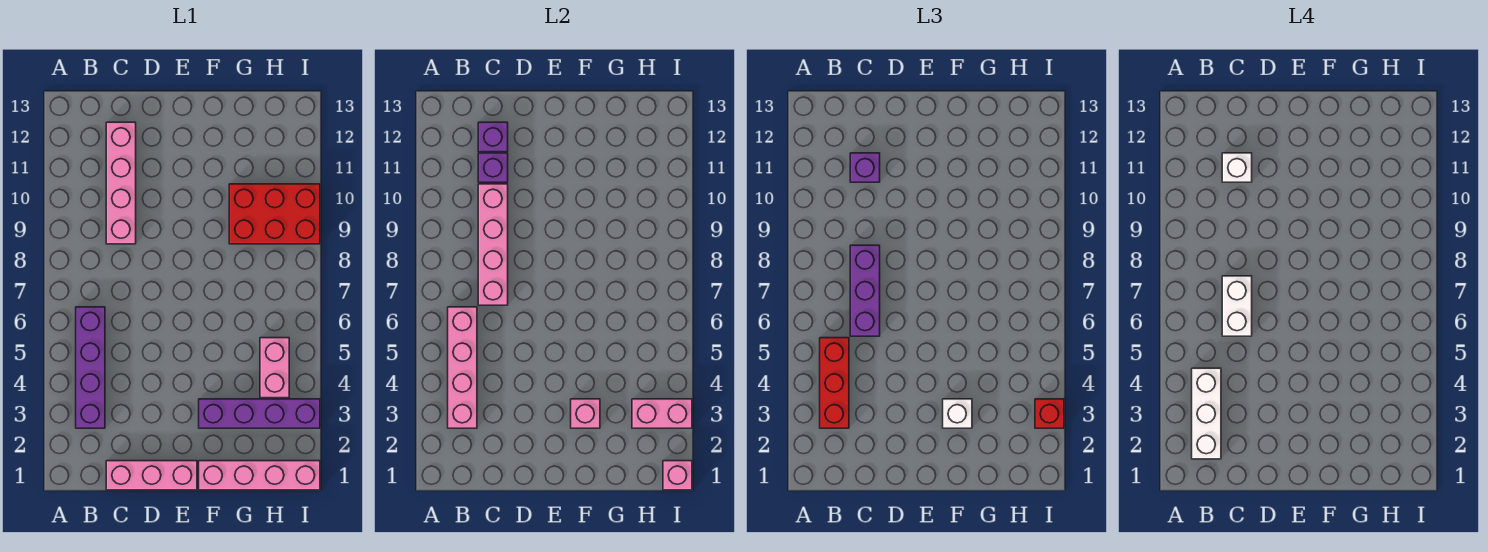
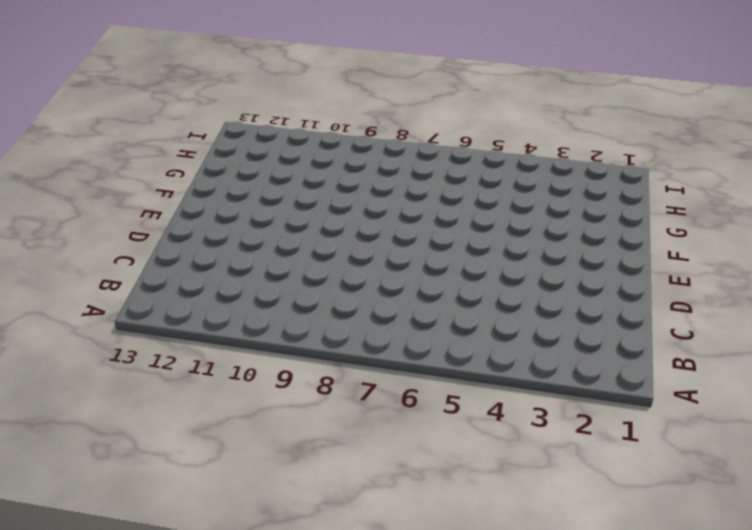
none -> purple 1x4 brick [76,307,105,428]
none -> pink 1x3 brick [106,461,197,490]
none -> pink 1x4 brick [106,122,136,244]

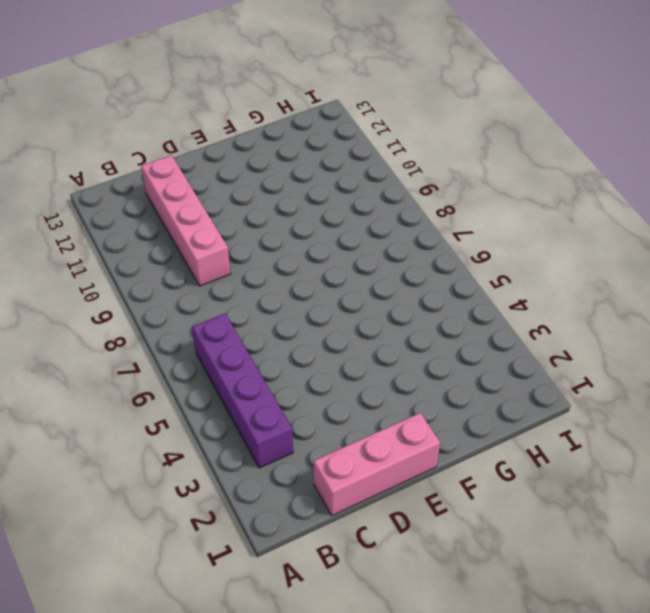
none -> pink 1x4 brick [199,461,320,490]
none -> purple 1x4 brick [199,399,320,428]
none -> red 2x3 brick [229,184,320,244]

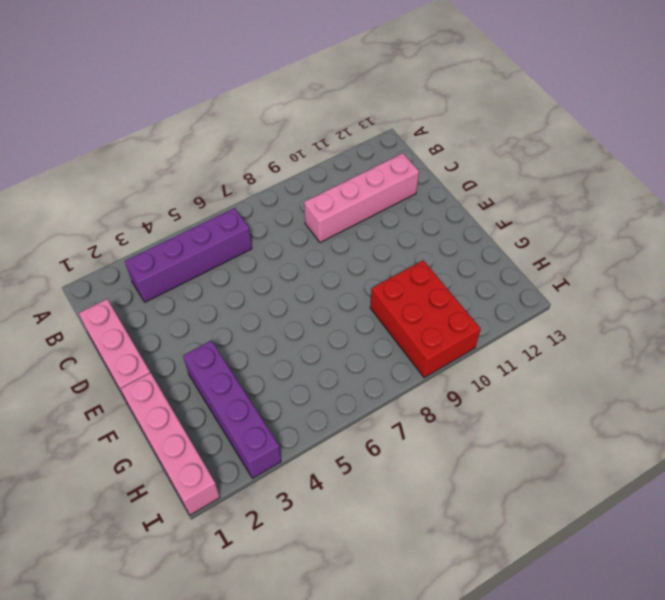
none -> pink 1x2 brick [260,338,289,398]
none -> pink 1x4 brick [448,307,477,428]
none -> pink 1x4 brick [478,184,508,305]

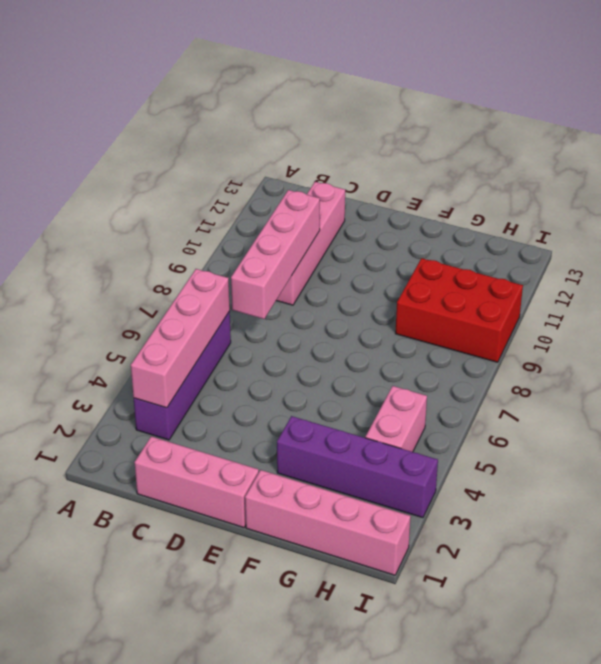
none -> purple 1x1 brick [478,153,508,182]
none -> purple 1x1 brick [478,122,508,152]
none -> pink 1x1 brick [571,399,600,428]

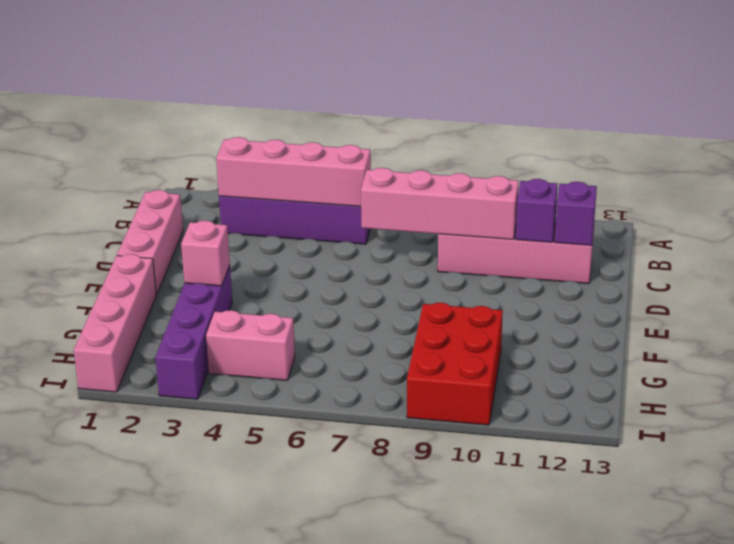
none -> pink 1x2 brick [632,399,692,428]
none -> pink 1x1 brick [663,461,692,490]
none -> red 1x3 brick [820,338,849,428]

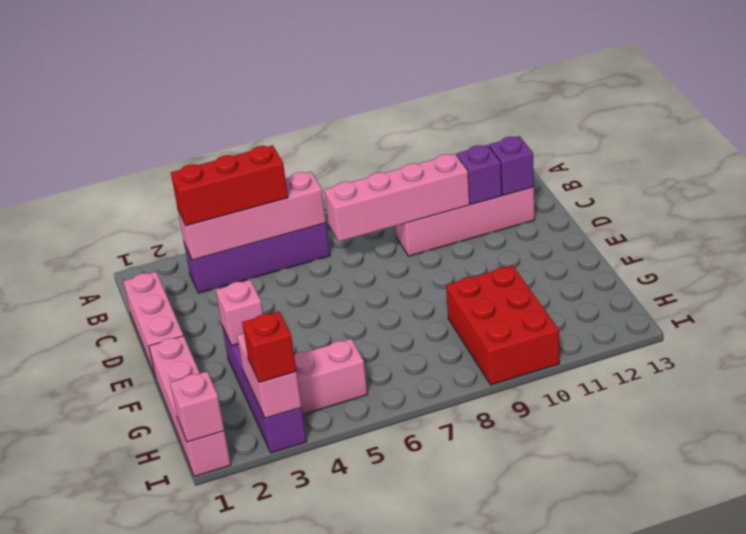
none -> purple 1x3 brick [850,245,880,336]
none -> purple 1x1 brick [850,153,880,182]
none -> white 1x1 brick [943,399,972,428]

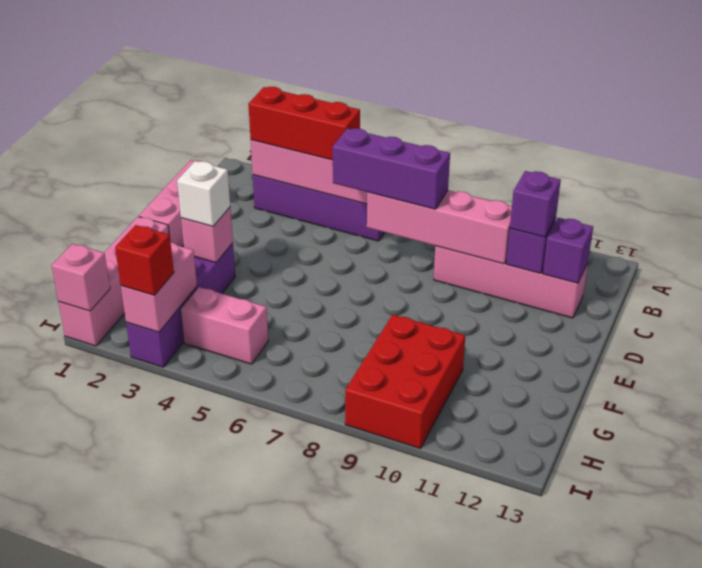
none -> white 1x3 brick [1192,368,1221,459]
none -> white 1x2 brick [1222,276,1252,336]
none -> white 1x1 brick [1222,153,1252,182]

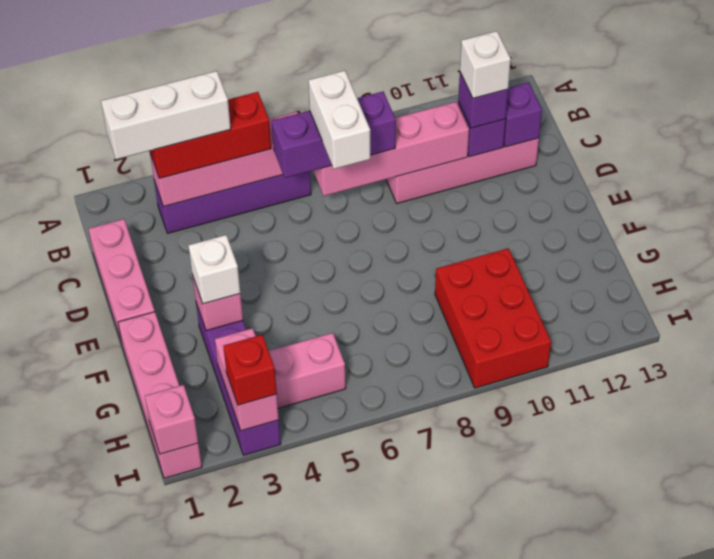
white 1x2 brick [308,71,370,169] -> white 1x2 brick turned to [1222,276,1252,336]

